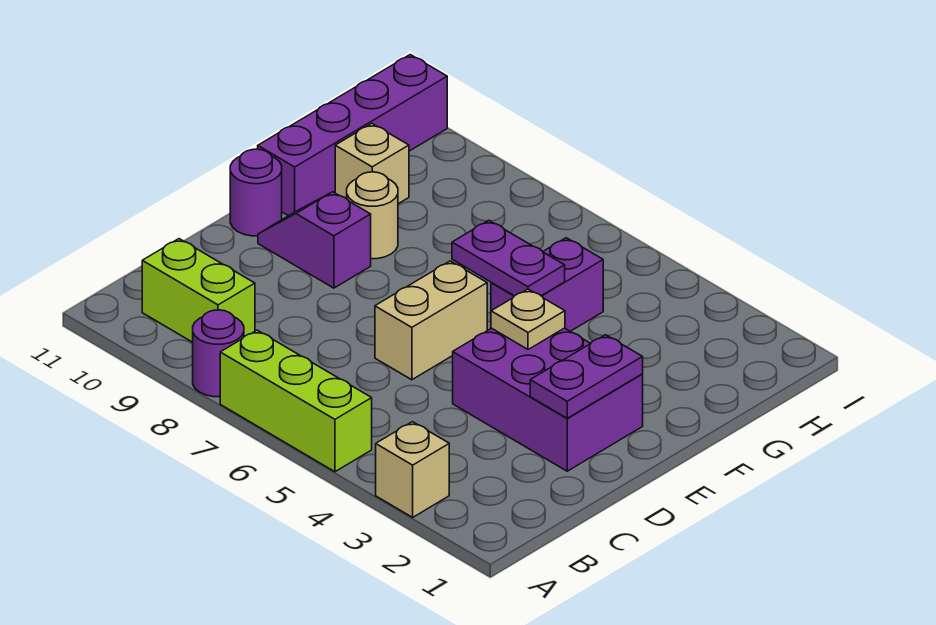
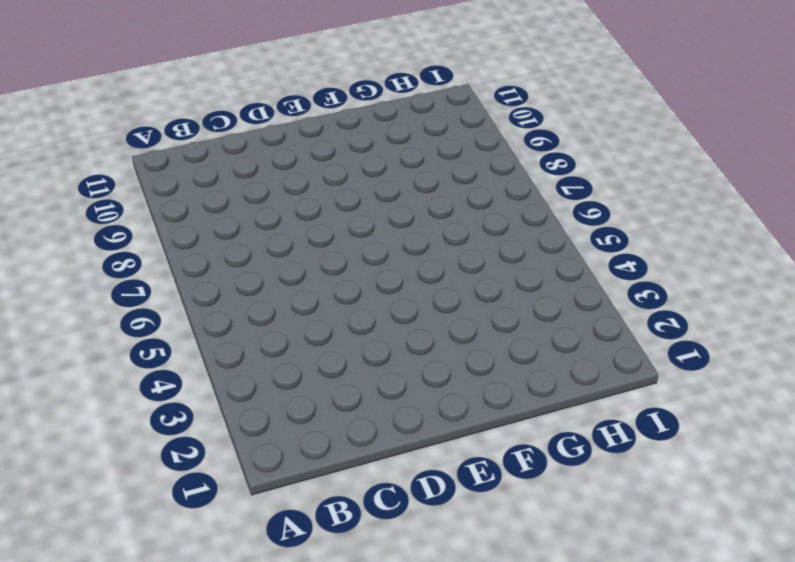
none -> tan 1x1 brick [376,422,449,517]
none -> lime 1x3 brick [220,330,372,472]
none -> purple 1x1 round brick [193,310,244,397]

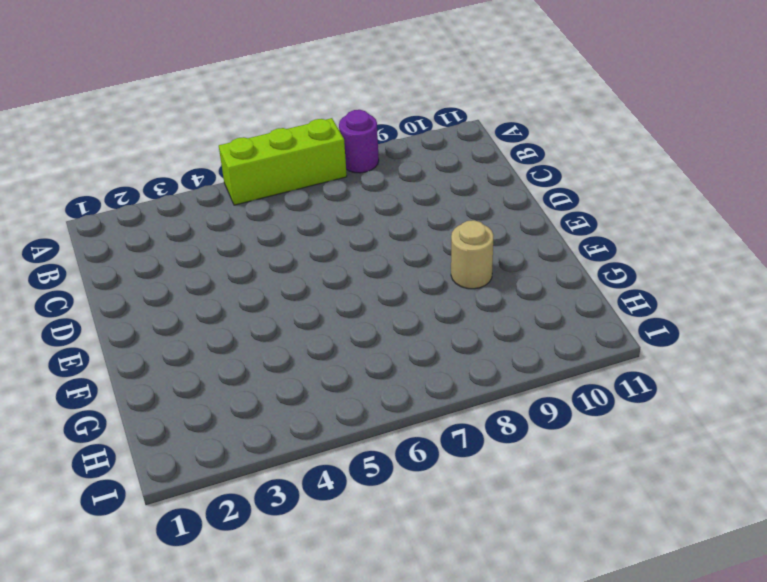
none -> tan 1x1 brick [376,422,449,517]
none -> lime 1x2 brick [142,239,255,342]
none -> purple 2x3 brick [453,328,643,471]

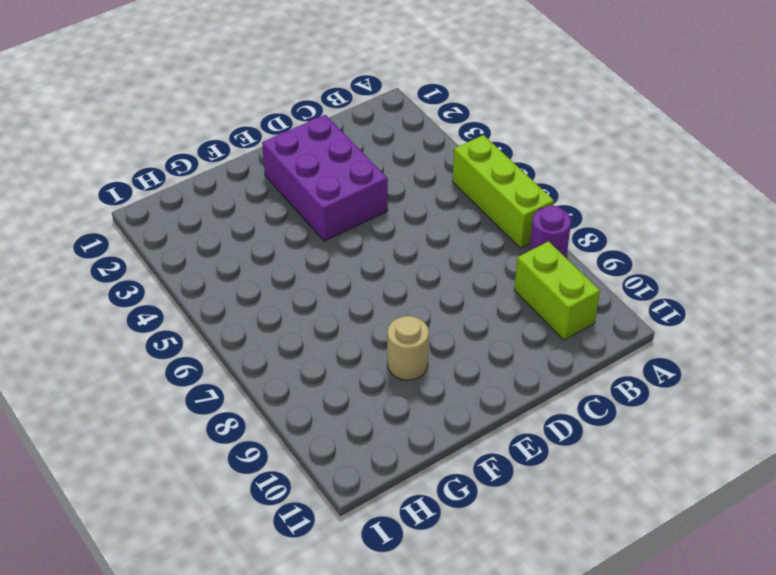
none -> tan 1x1 brick [376,422,449,517]
none -> tan 1x2 brick [375,261,487,380]
none -> purple 1x2 slope [258,192,371,288]

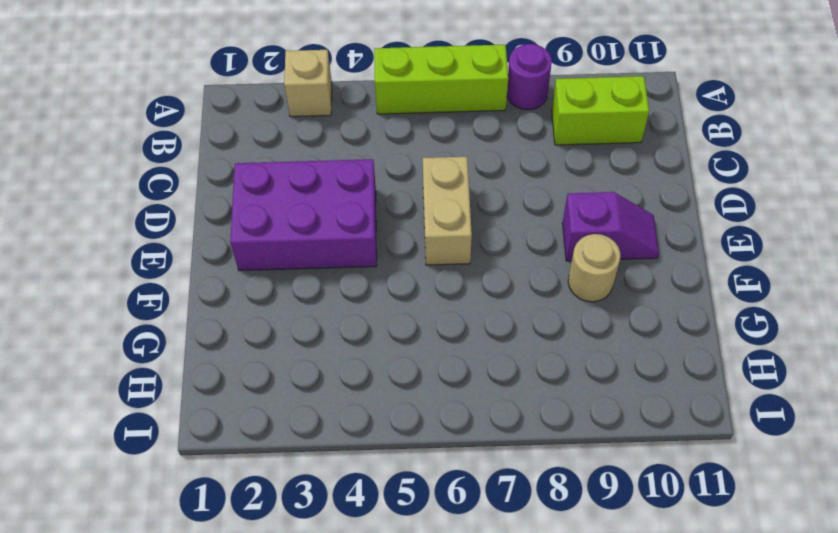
none -> purple 1x1 round brick [230,149,282,236]
none -> purple 1x2 brick [491,238,603,331]
none -> purple 1x4 brick [258,55,447,216]

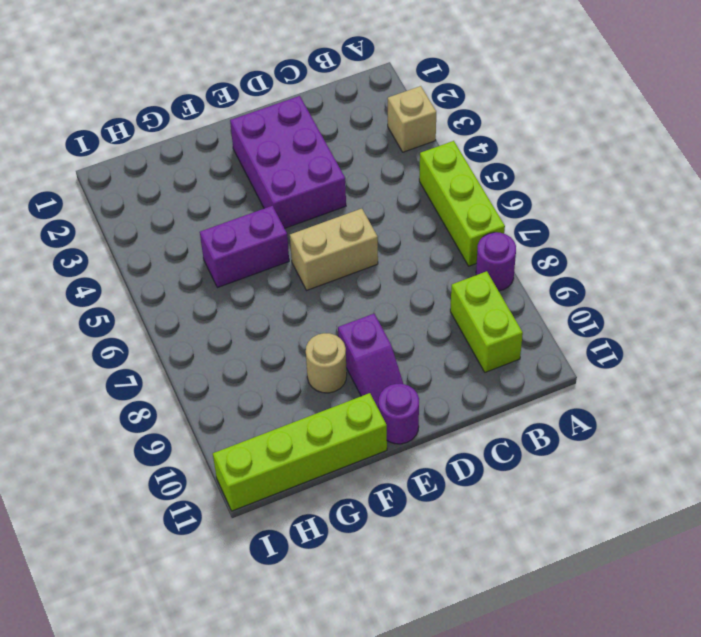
lime 1x4 brick [213,393,387,511] -> purple 1x4 brick [258,55,447,216]
none -> tan 1x1 brick [335,124,409,204]
none -> purple 1x2 plate [530,335,643,418]
none -> tan 1x1 plate [491,289,565,350]

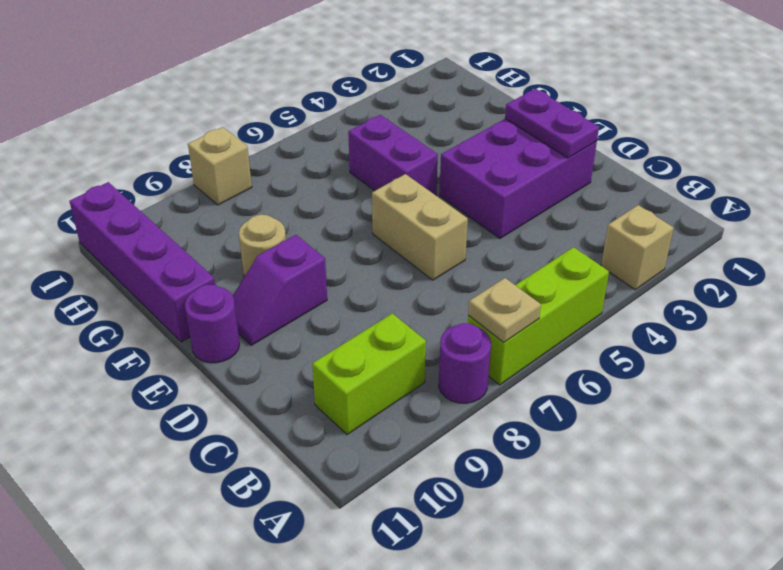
tan 1x1 plate [468,278,541,342] -> tan 1x1 plate moved to [491,289,565,350]
tan 1x1 brick [188,127,252,205] -> tan 1x1 brick moved to [335,124,409,204]
none -> purple 1x2 plate [452,220,565,296]

